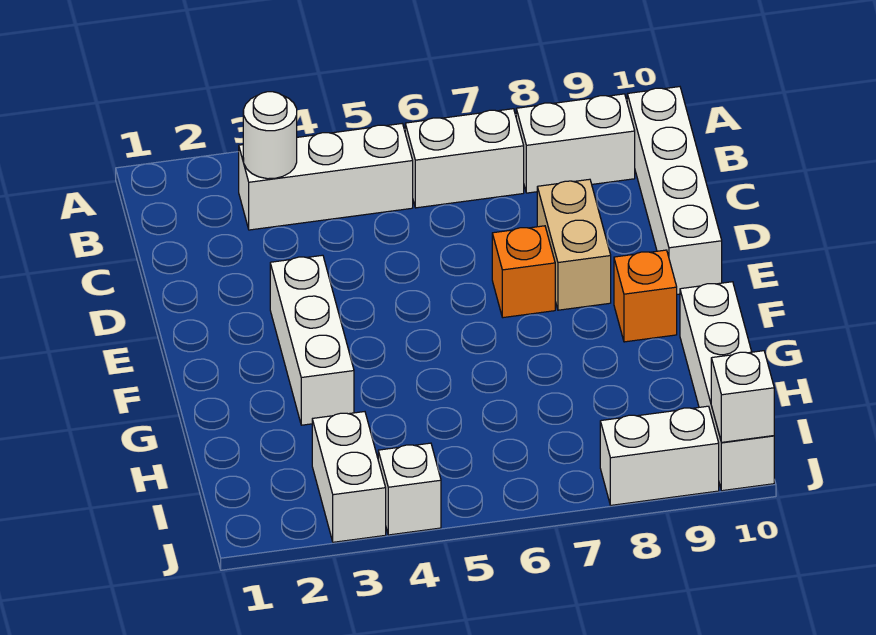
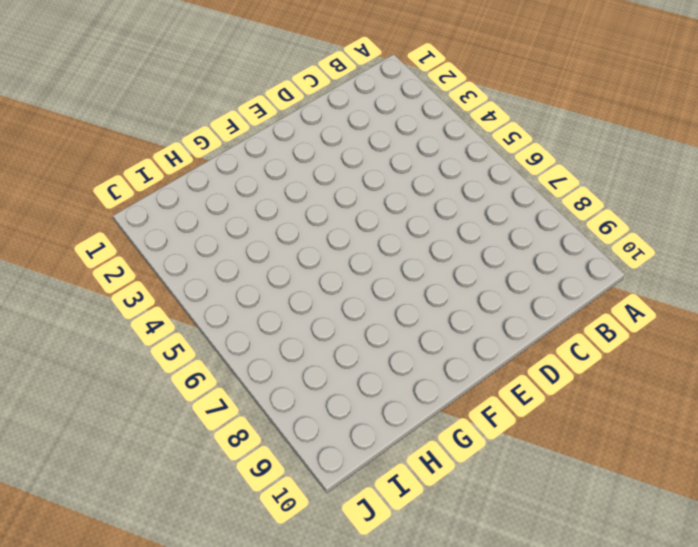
none -> white 1x3 brick [239,124,413,230]
none -> white 1x2 brick [405,109,524,208]
none -> white 1x2 brick [516,94,635,193]

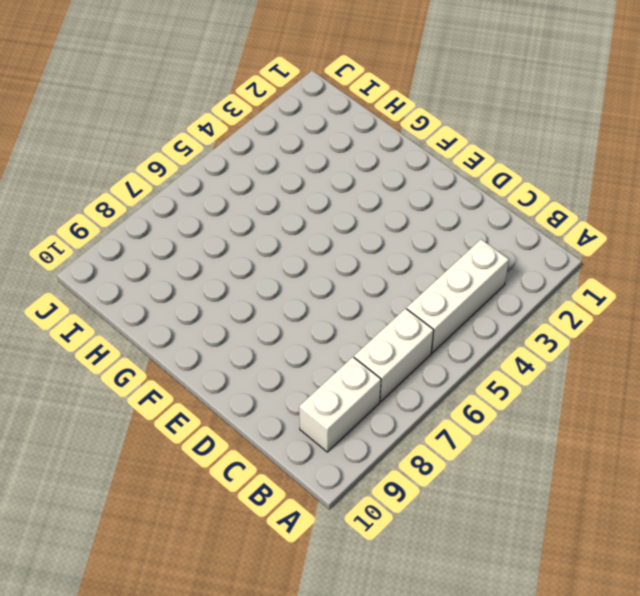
none -> white 1x4 brick [627,87,722,294]
none -> tan 1x2 brick [537,179,611,310]
none -> white 1x3 brick [270,255,354,425]

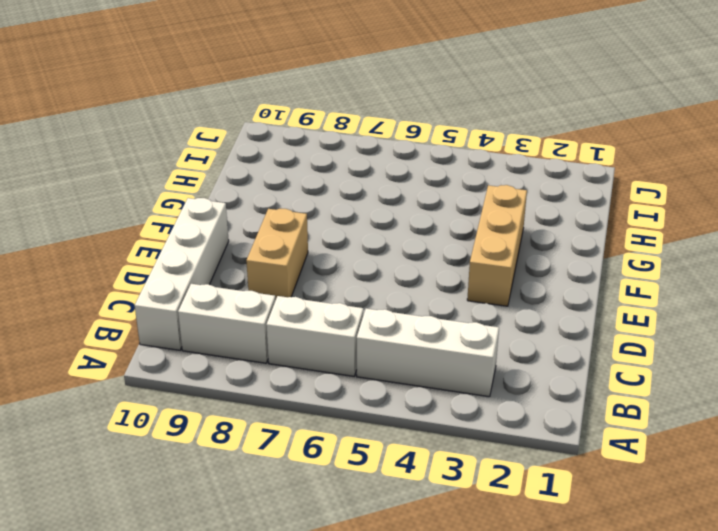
tan 1x3 brick [467,185,527,306] -> white 1x3 brick [270,255,354,425]
none -> orange 1x1 brick [492,226,555,318]
none -> orange 1x1 brick [614,250,677,342]
none -> white 1x4 brick [680,282,774,491]

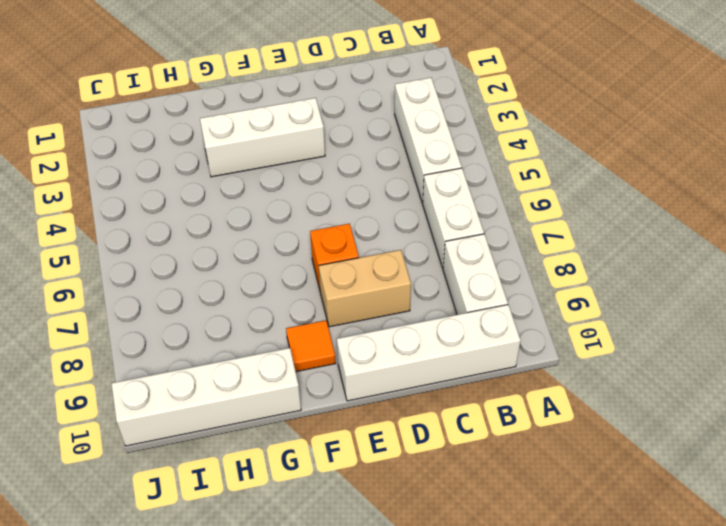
orange 1x1 tile [286,321,336,372] -> orange 1x1 brick [614,250,677,342]
none -> white 1x2 brick [312,412,386,542]
none -> white 1x1 brick [378,443,441,535]
none -> white 1x2 brick [600,406,719,505]

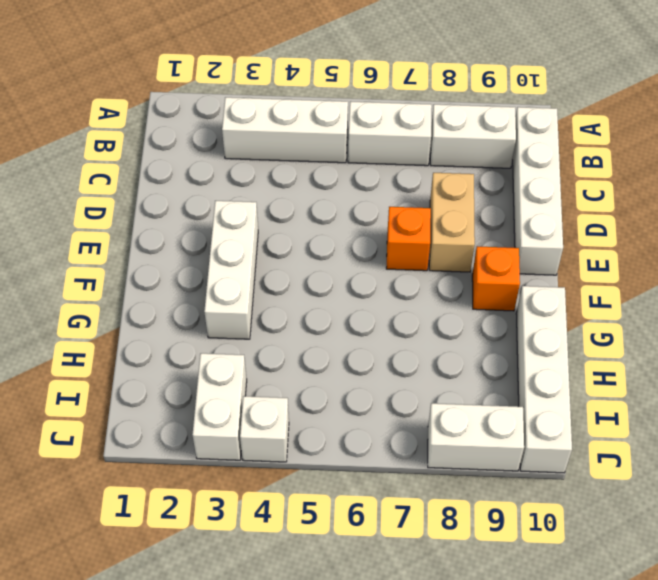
none -> white 1x1 round brick [243,92,297,179]
none -> white 1x1 brick [711,351,774,443]

